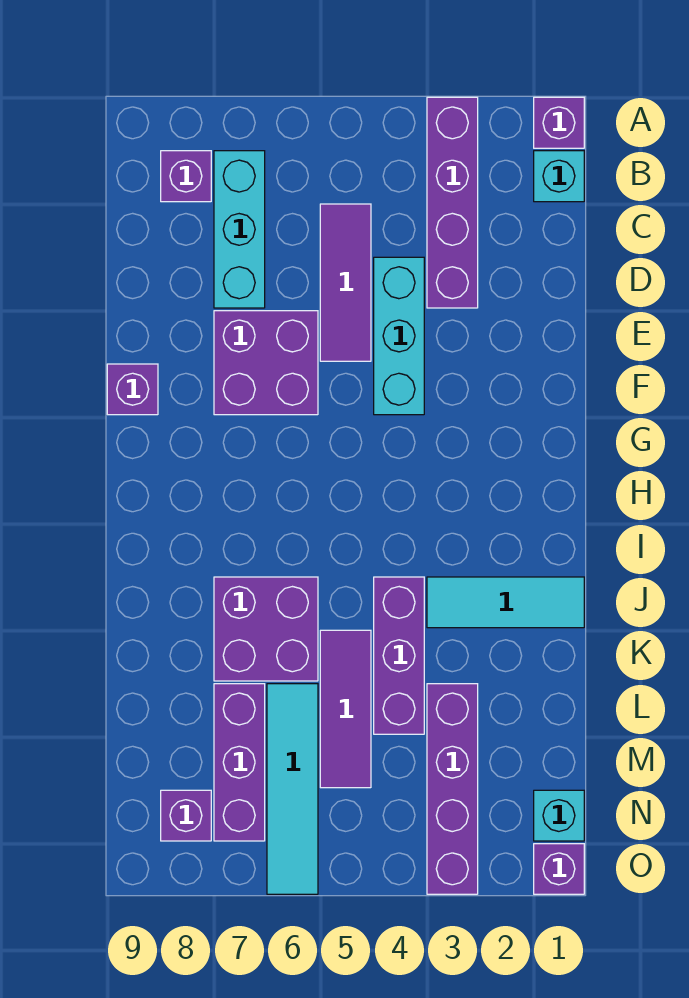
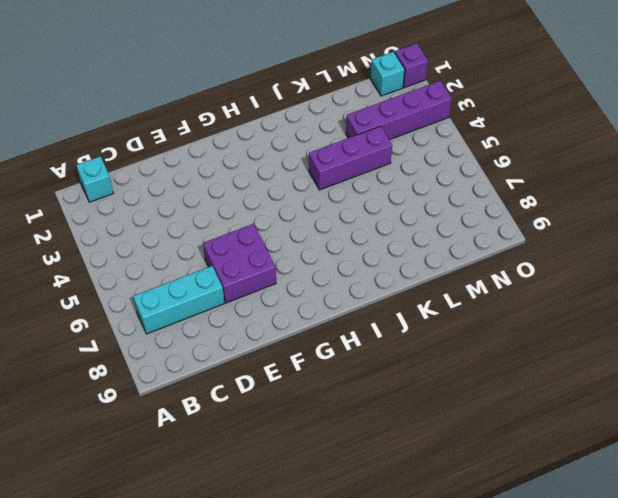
none -> purple 1x1 brick [534,97,584,148]
none -> purple 1x4 brick [427,97,478,308]
none -> purple 1x1 brick [161,151,211,202]

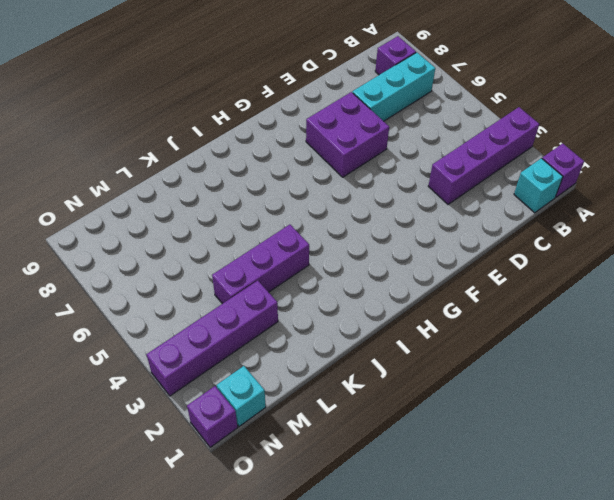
none -> purple 1x3 tile [320,204,371,361]
none -> cyan 1x3 brick [374,257,424,415]
none -> purple 1x1 brick [107,364,158,415]

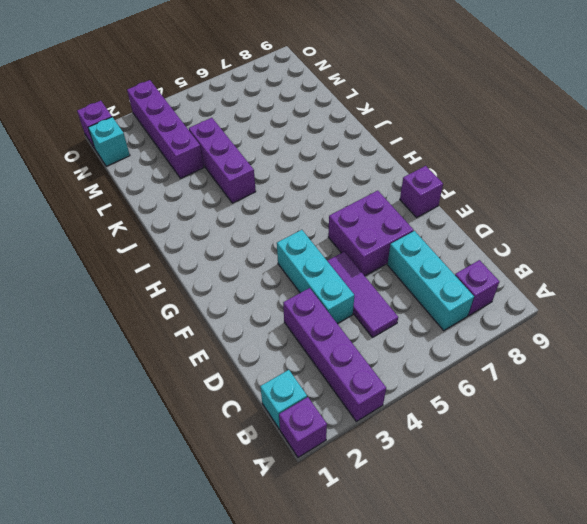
none -> cyan 1x3 tile [427,577,584,628]
none -> purple 2x2 brick [214,577,318,681]
none -> purple 1x3 tile [320,630,371,788]

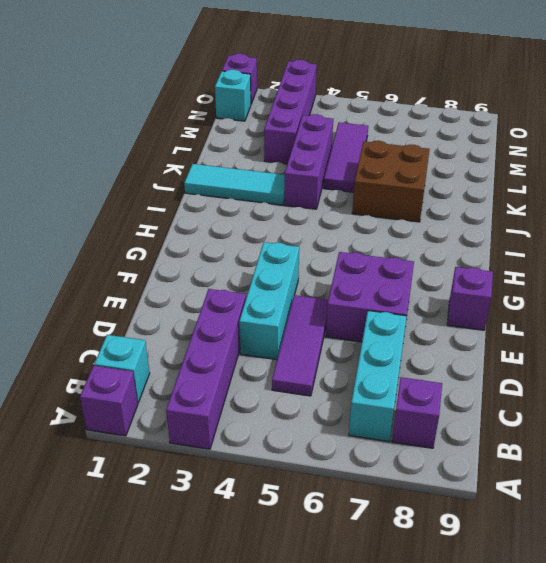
brown 2x2 brick [352,141,430,222] -> purple 2x2 brick [214,577,318,681]
none -> cyan 1x4 tile [267,684,318,894]
none -> purple 1x3 brick [214,684,265,841]
none -> purple 1x1 brick [161,790,211,841]

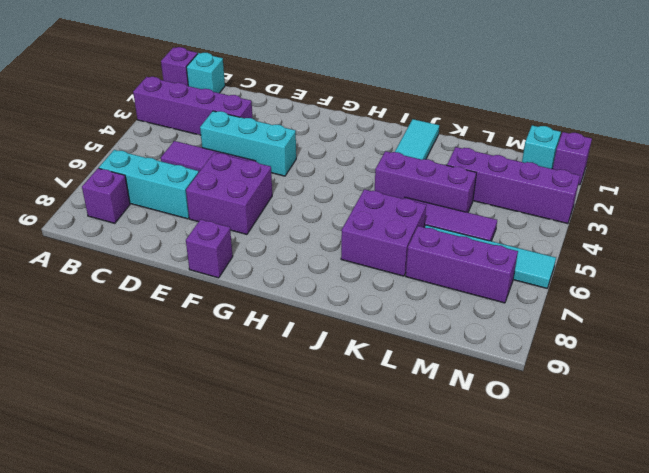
none -> purple 1x1 brick [161,790,211,841]

